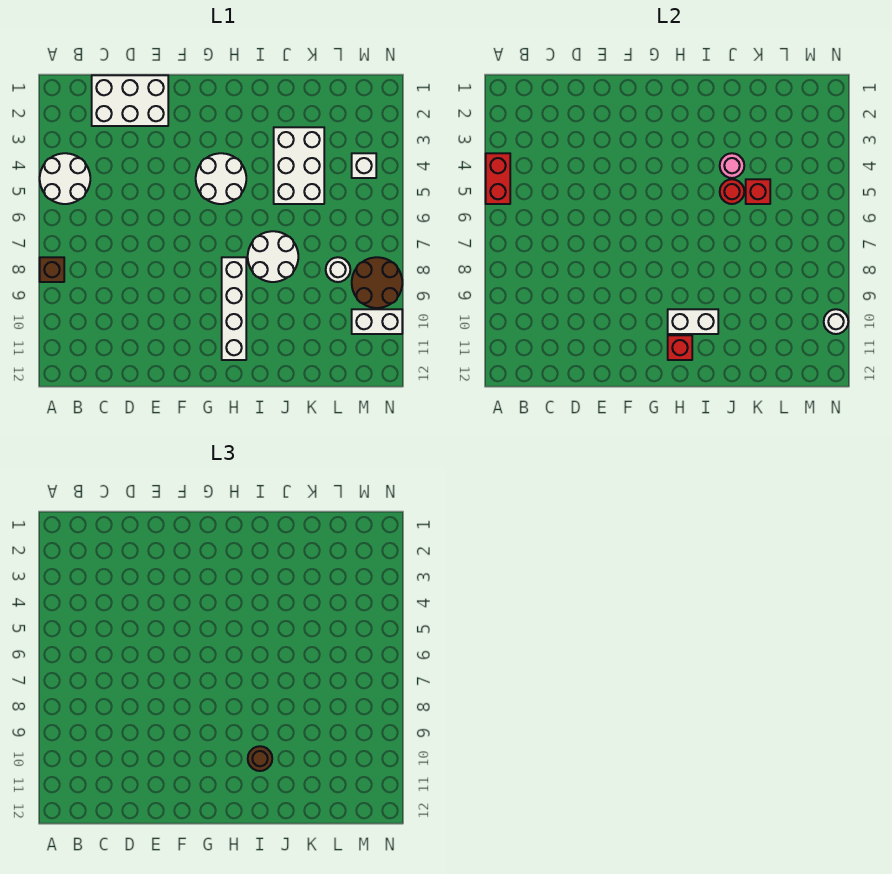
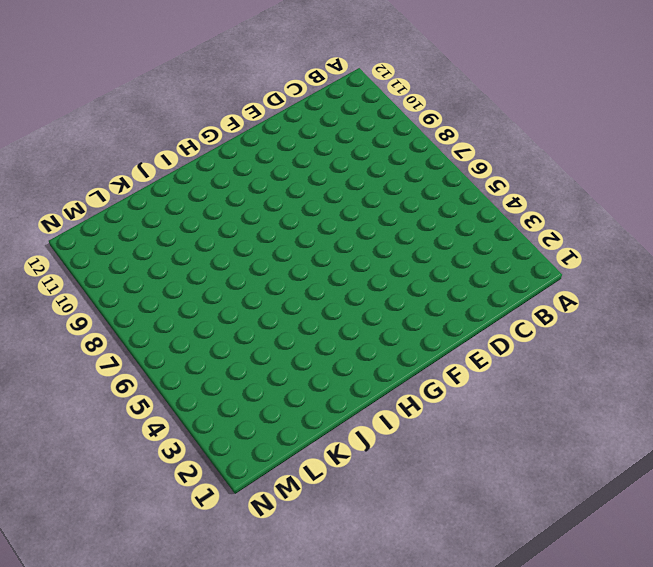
none -> white 2x2 round brick [40,153,90,204]
none -> brown 1x1 brick [40,257,64,282]
none -> white 2x3 brick [92,75,168,126]

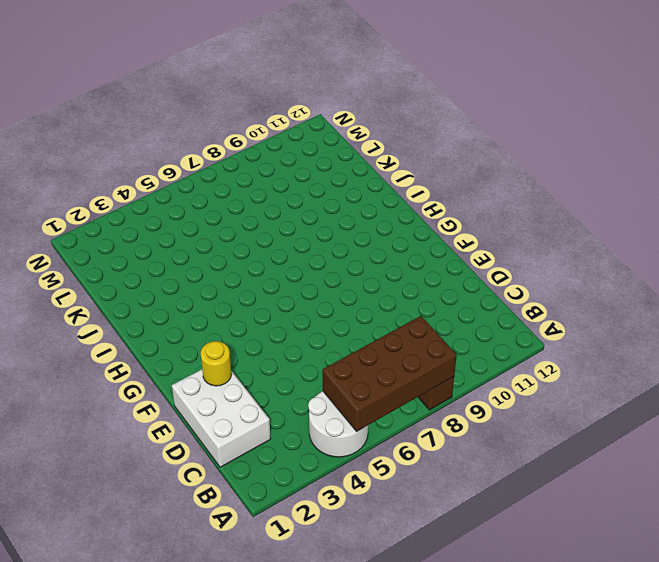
brown 2x4 brick [323,316,457,432] -> red 1x2 brick [486,153,510,204]
yellow 1x1 round brick [201,341,232,386] -> none
none -> white 2x2 round brick [196,153,246,204]
none -> white 1x4 brick [222,257,246,360]
none -> white 2x2 round brick [248,231,298,282]

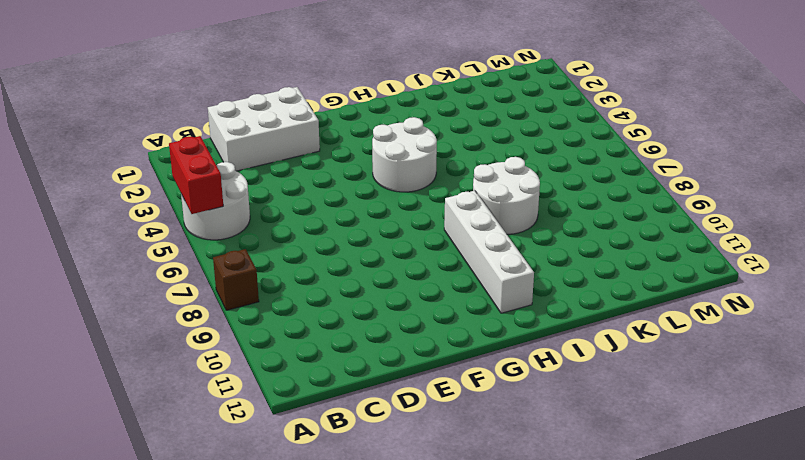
none -> white 2x3 brick [274,127,324,204]
none -> white 1x1 round brick [326,257,350,282]
none -> white 1x1 brick [352,153,376,178]

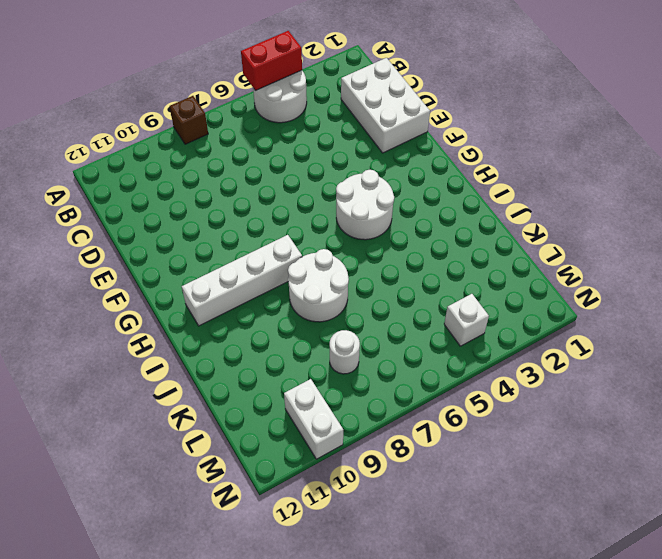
none -> white 2x3 brick [274,127,324,204]
none -> brown 2x2 round brick [352,257,402,308]
none -> white 1x2 brick [668,309,718,334]

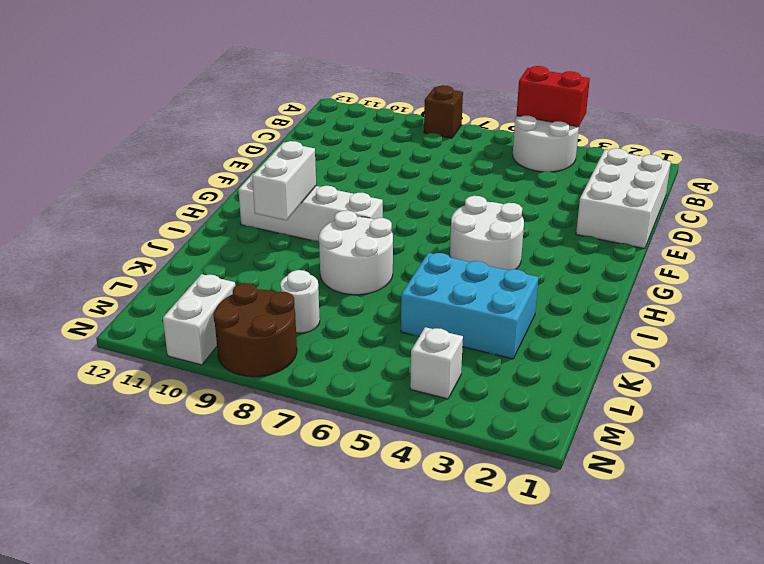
cyan 2x3 brick [401,253,538,359] -> white 2x3 brick [274,127,324,204]
none -> red 1x1 brick [668,335,692,360]
none -> pink 1x1 round brick [720,153,744,178]
none -> red 1x1 round brick [720,179,744,204]

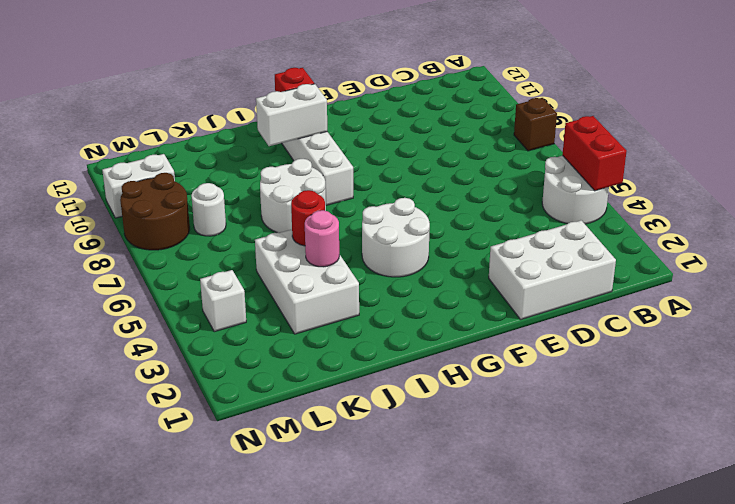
none -> red 1x1 brick [746,179,770,204]
none -> white 1x1 round brick [824,309,848,334]
none -> brown 1x1 round brick [248,746,272,771]

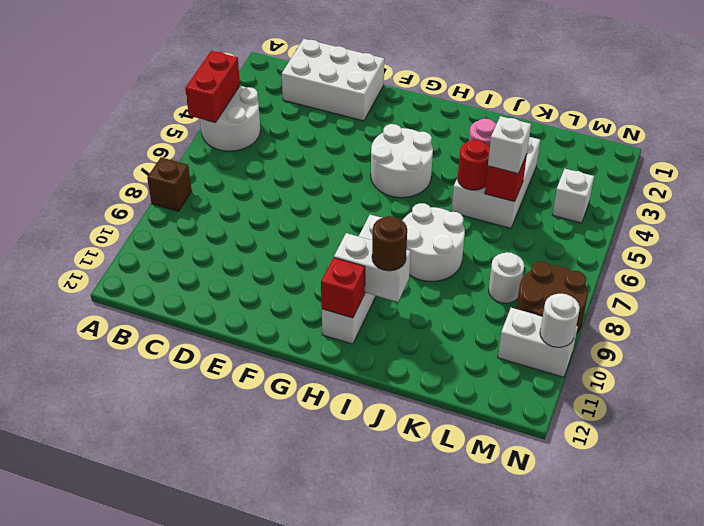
white 1x1 brick [488,116,531,174] -> none

